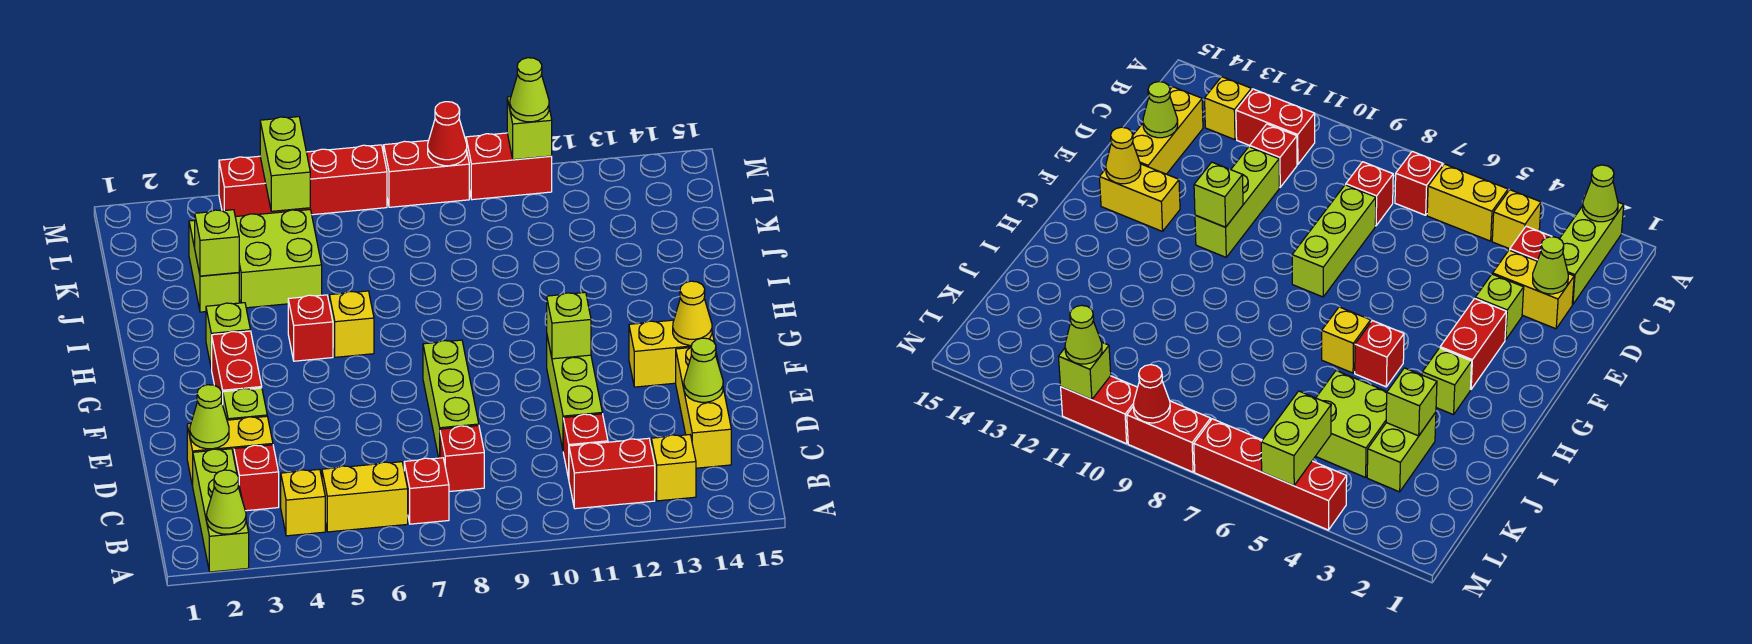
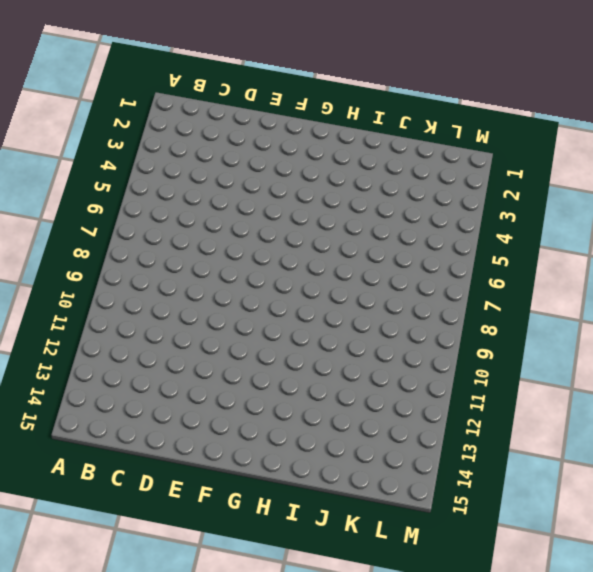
none -> lime 1x3 brick [193,449,249,572]
none -> yellow 1x1 brick [281,469,325,536]
none -> yellow 1x2 brick [322,462,408,532]
none -> red 1x1 brick [404,458,449,524]

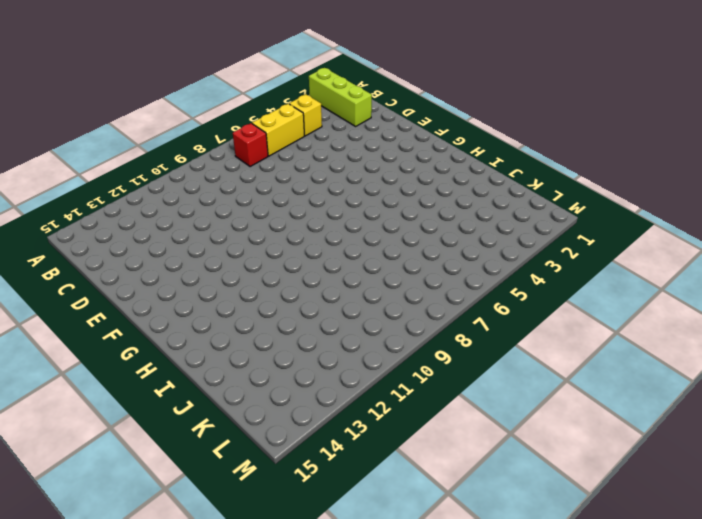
none -> red 1x2 brick [569,438,655,509]
none -> yellow 1x1 brick [651,435,696,501]
none -> red 1x1 brick [234,445,279,511]
none -> red 1x1 brick [440,425,484,492]

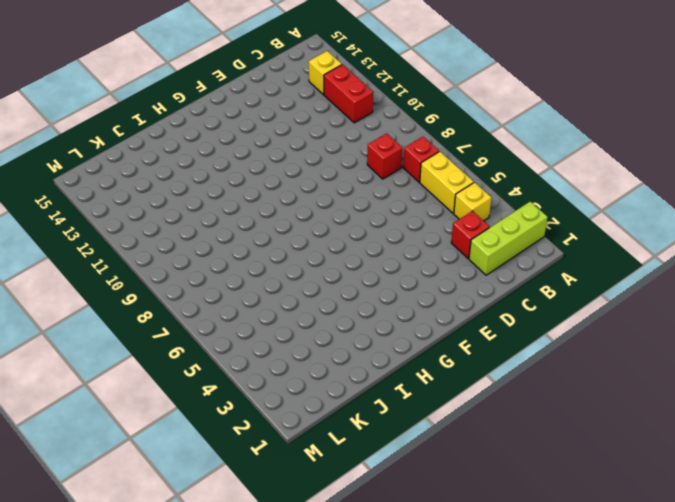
none -> red 1x1 brick [563,414,608,479]
none -> yellow 1x3 brick [676,347,731,468]
none -> yellow 1x2 brick [187,416,273,486]
none -> lime 1x3 brick [423,340,479,458]

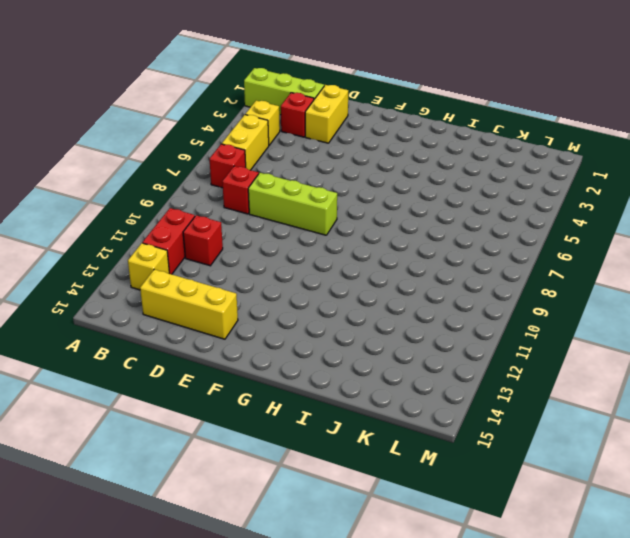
none -> lime 1x3 brick [547,337,602,449]
none -> lime 1x1 brick [223,388,267,420]
none -> red 1x2 brick [212,331,262,405]
none -> yellow 1x2 brick [629,320,714,387]

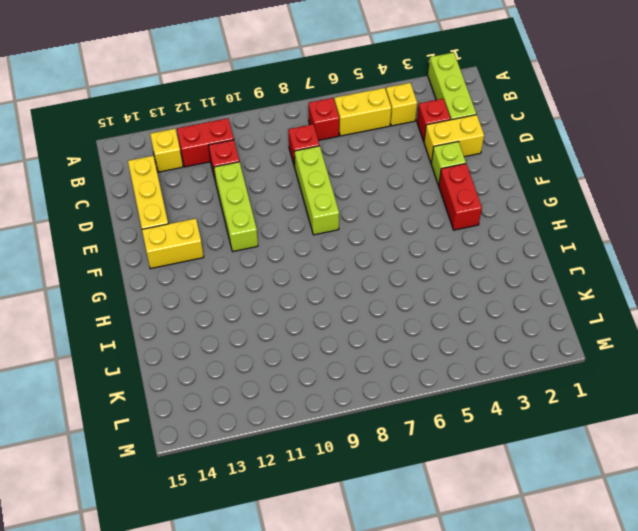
none -> lime 1x1 brick [206,303,250,369]
none -> red 1x1 brick [288,295,333,361]
none -> yellow 1x1 brick [329,291,374,357]
none -> lime 1x2 brick [189,220,239,312]

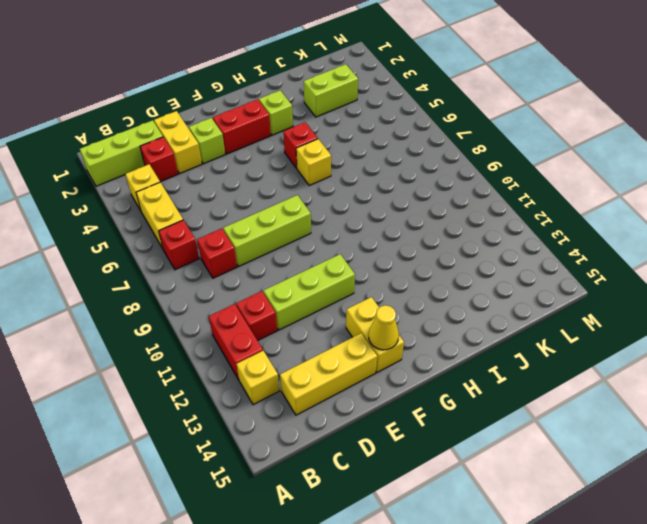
none -> lime 2x2 brick [235,210,322,308]
none -> red 1x4 brick [219,145,387,217]
none -> red 1x2 brick [384,140,469,207]
none -> red 1x2 brick [466,133,552,200]

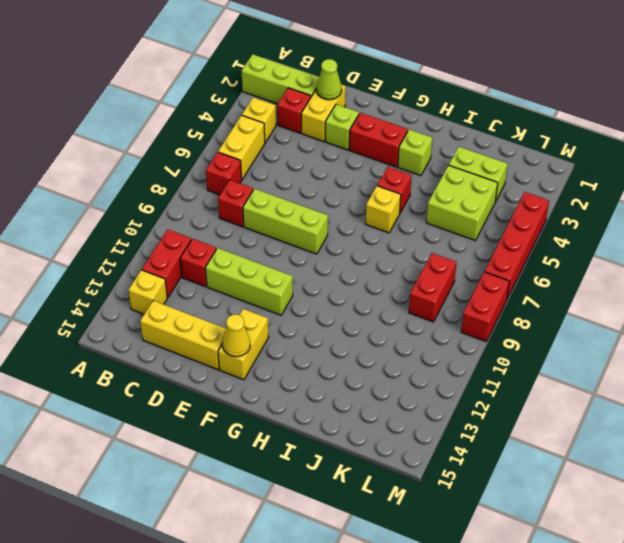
red 1x2 brick [409,253,456,322] -> red 1x2 brick moved to [466,133,552,200]
none -> lime 1x1 cone [207,470,246,534]
none -> lime 1x1 cone [684,338,723,402]
none -> lime 1x1 brick [547,292,591,359]
none -> lime 1x1 brick [195,210,239,276]

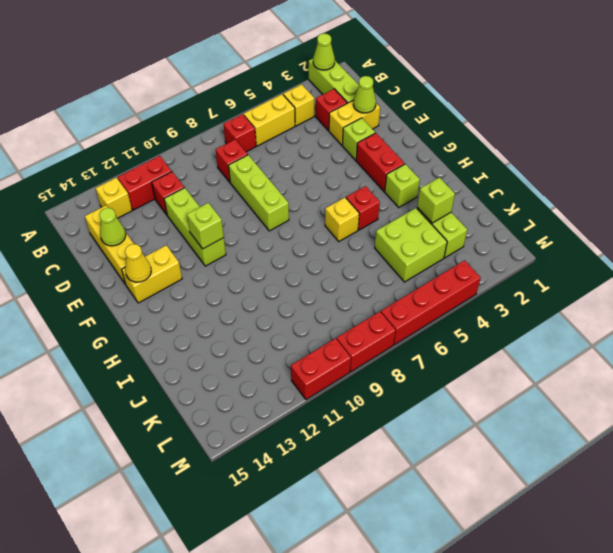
none -> lime 1x2 brick [260,117,310,211]
none -> red 1x1 cone [428,102,467,166]
none -> lime 1x1 brick [507,97,552,160]
none -> lime 1x1 cone [510,58,549,122]

